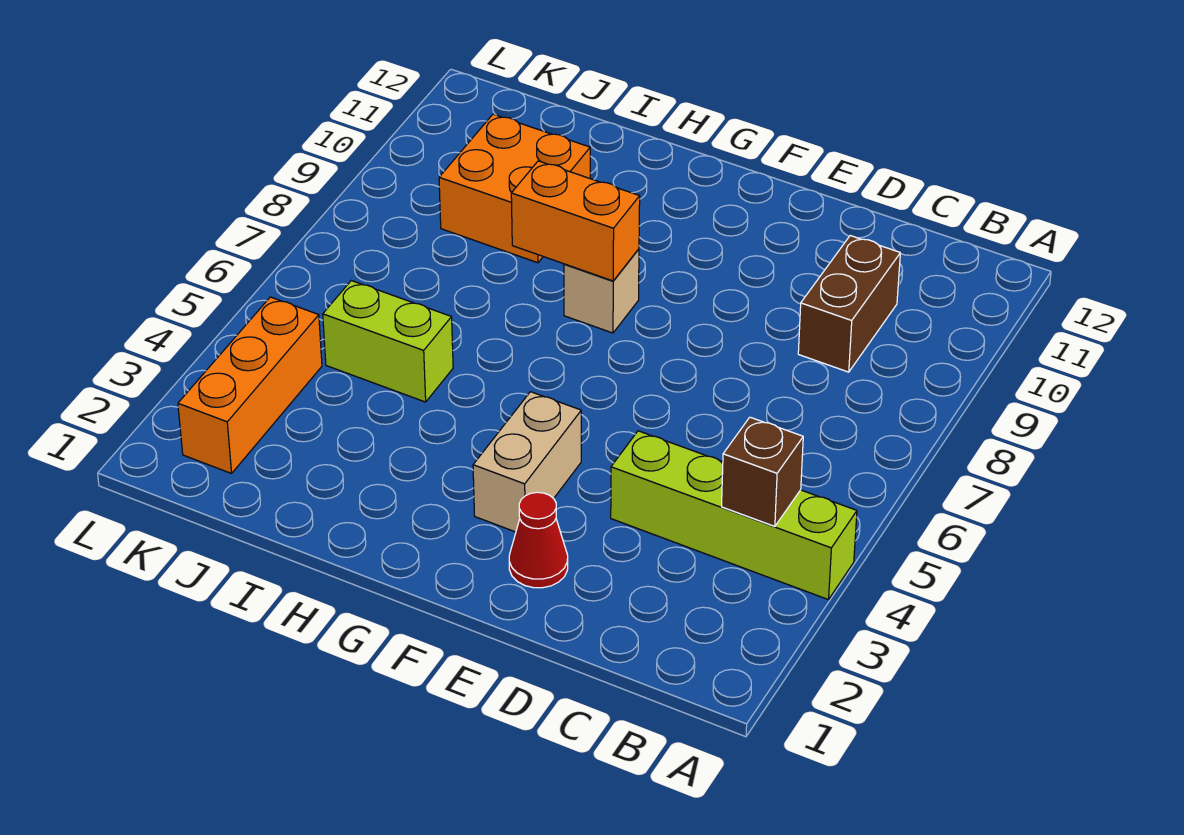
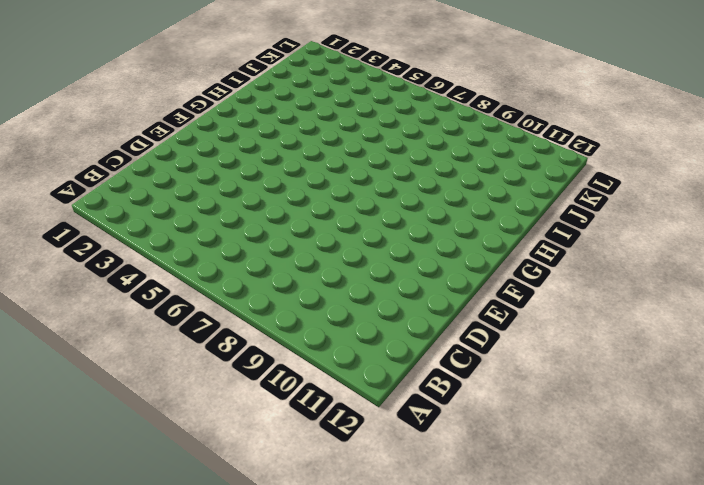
none -> lime 1x4 brick [611,431,857,600]
none -> brown 1x2 brick [798,236,900,372]

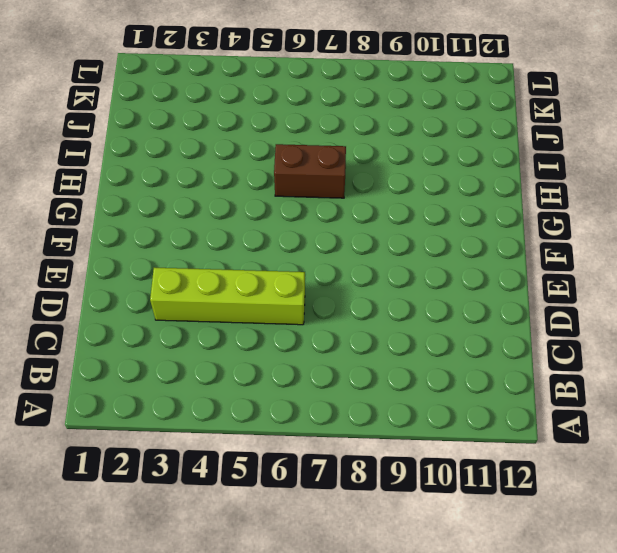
lime 1x4 brick [150,268,305,325] -> lime 1x4 brick turned to [611,431,857,600]
brown 1x2 brick [274,144,346,198] -> brown 1x2 brick moved to [798,236,900,372]
none -> red 1x1 cone [509,492,568,588]
none -> tan 1x2 brick [473,392,581,532]

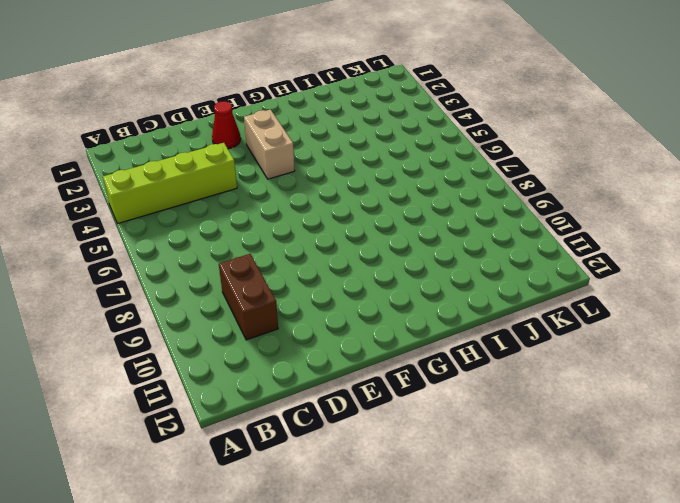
none -> tan 1x1 brick [564,249,639,333]
none -> lime 1x2 brick [323,281,453,402]

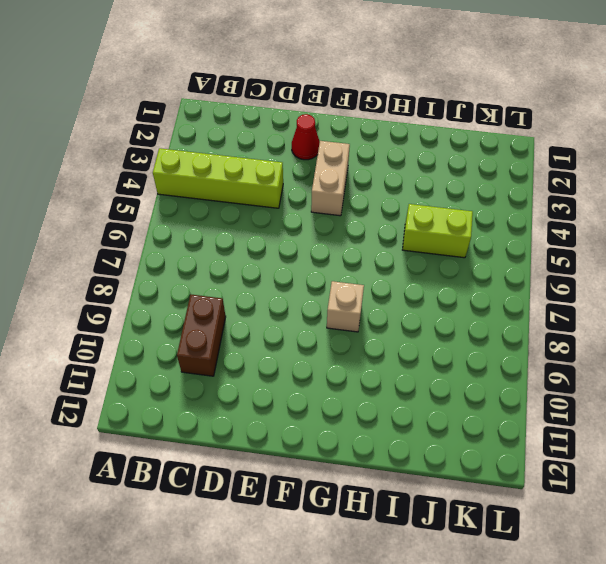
none -> orange 2x2 brick [439,114,590,263]
none -> orange 1x3 brick [178,297,322,473]

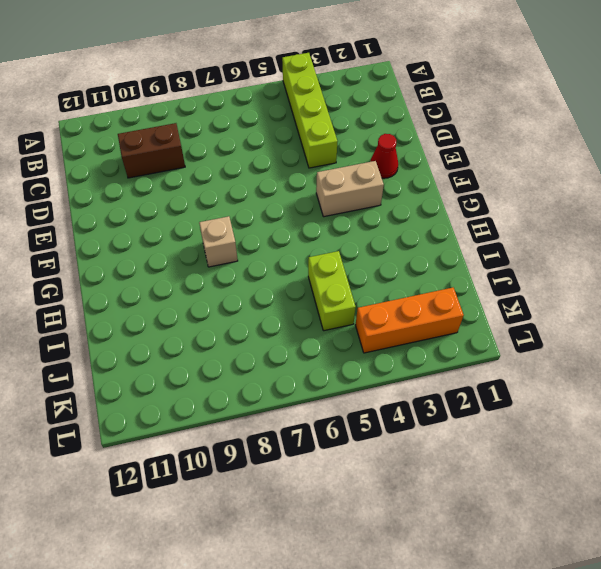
none -> orange 2x2 brick [439,114,590,263]
none -> brown 1x1 brick [722,417,803,526]

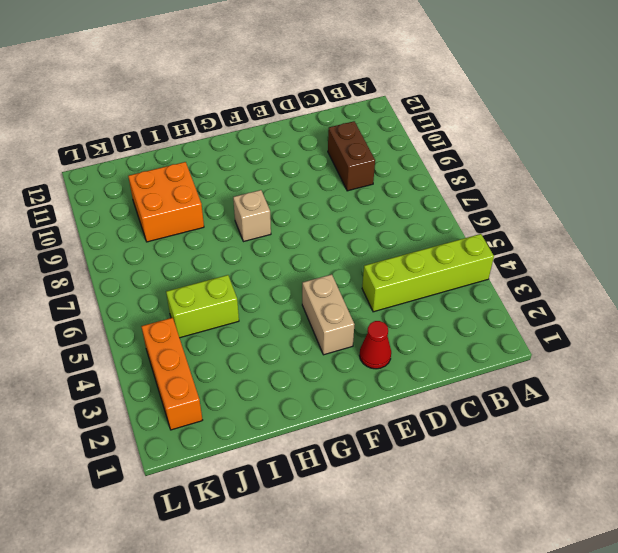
none -> brown 1x1 brick [722,417,803,526]
none -> orange 1x2 brick [511,161,640,281]

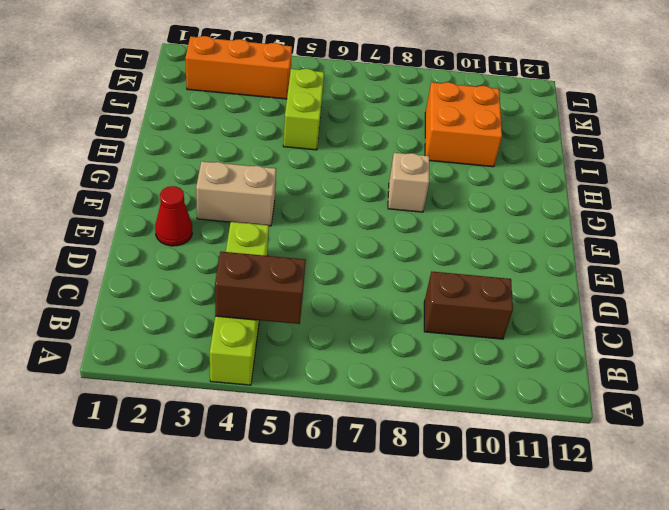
brown 1x2 brick [215,252,306,324] -> brown 1x1 brick [722,417,803,526]
none -> orange 1x2 brick [511,161,640,281]

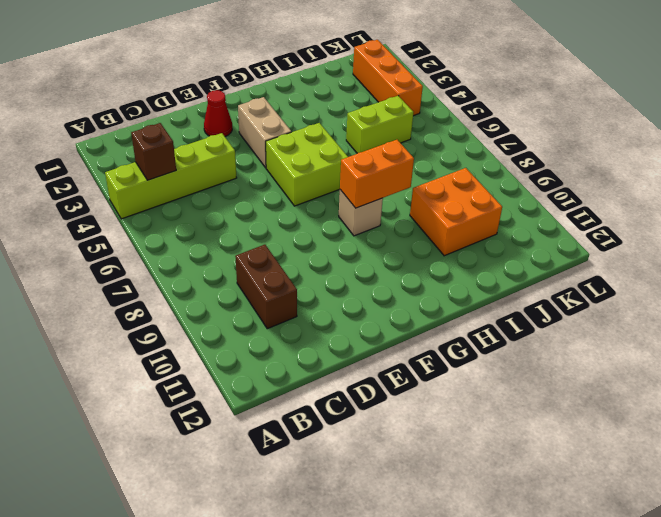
lime 2x2 brick [266,123,348,206] -> none

